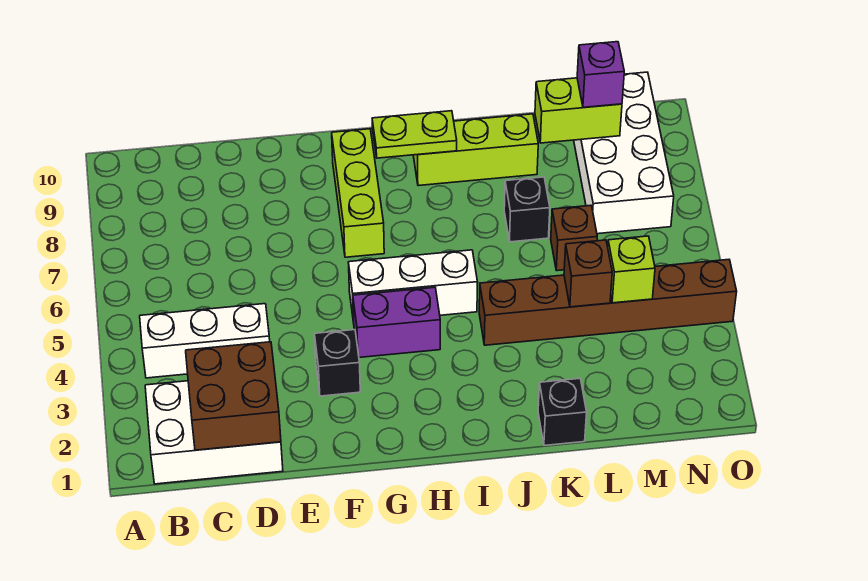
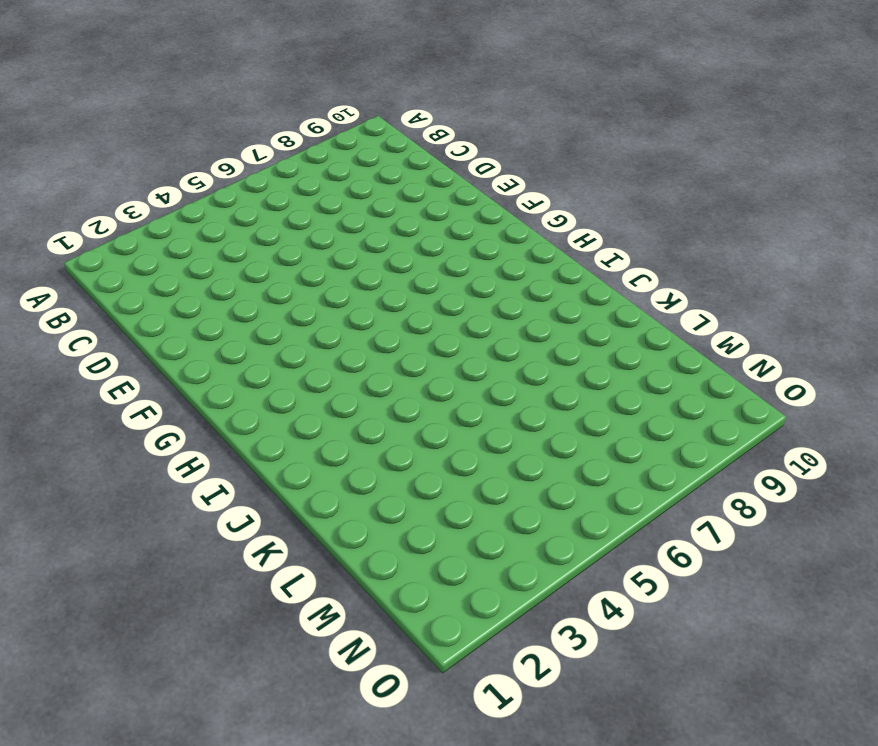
none -> white 2x3 brick [145,381,283,484]
none -> white 1x3 brick [140,304,270,378]
none -> black 1x1 brick [315,330,360,396]

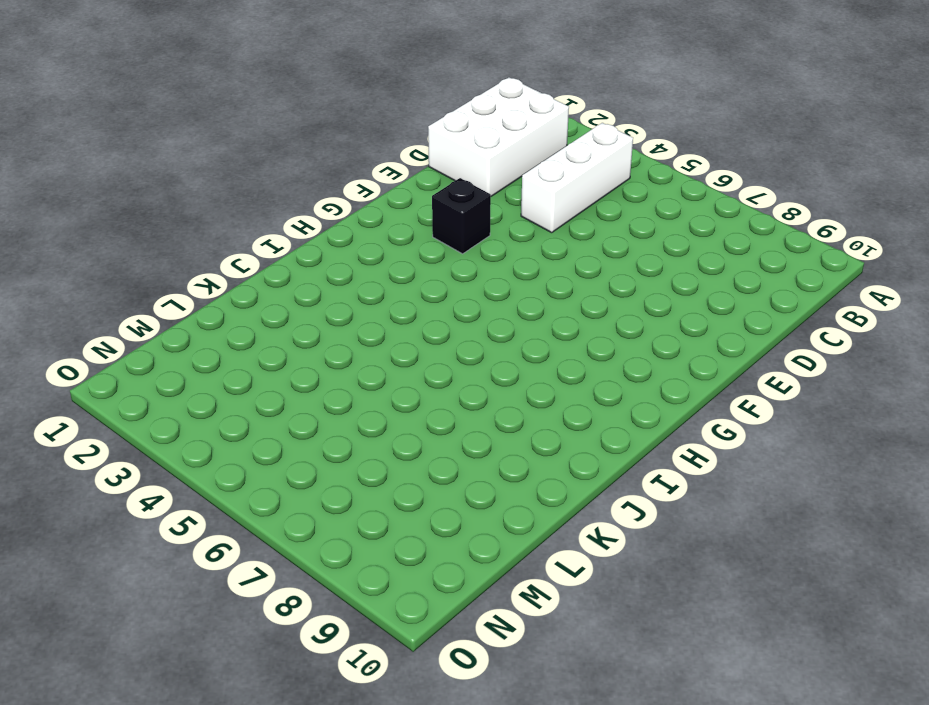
none -> purple 1x2 brick [353,287,440,357]
none -> white 1x3 brick [348,250,478,323]
none -> lime 1x3 brick [332,129,384,257]

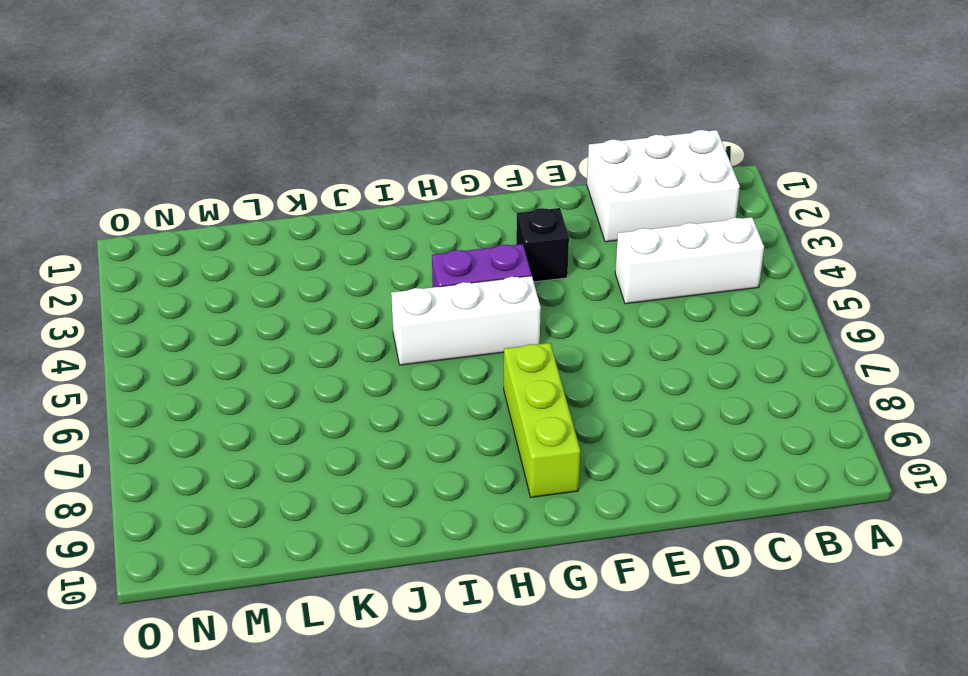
none -> lime 1x3 brick [413,114,538,186]
none -> brown 1x6 brick [479,260,737,345]
none -> black 1x1 brick [538,378,587,446]

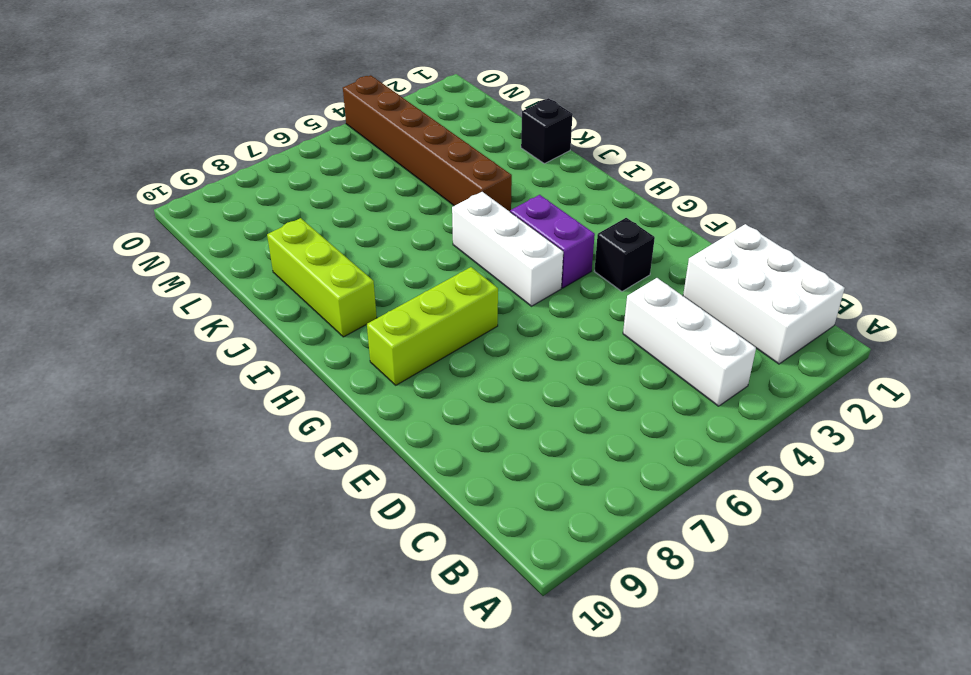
none -> black 1x1 brick [504,177,550,242]
none -> brown 1x1 brick [551,205,597,271]
none -> white 2x4 brick [574,72,674,234]

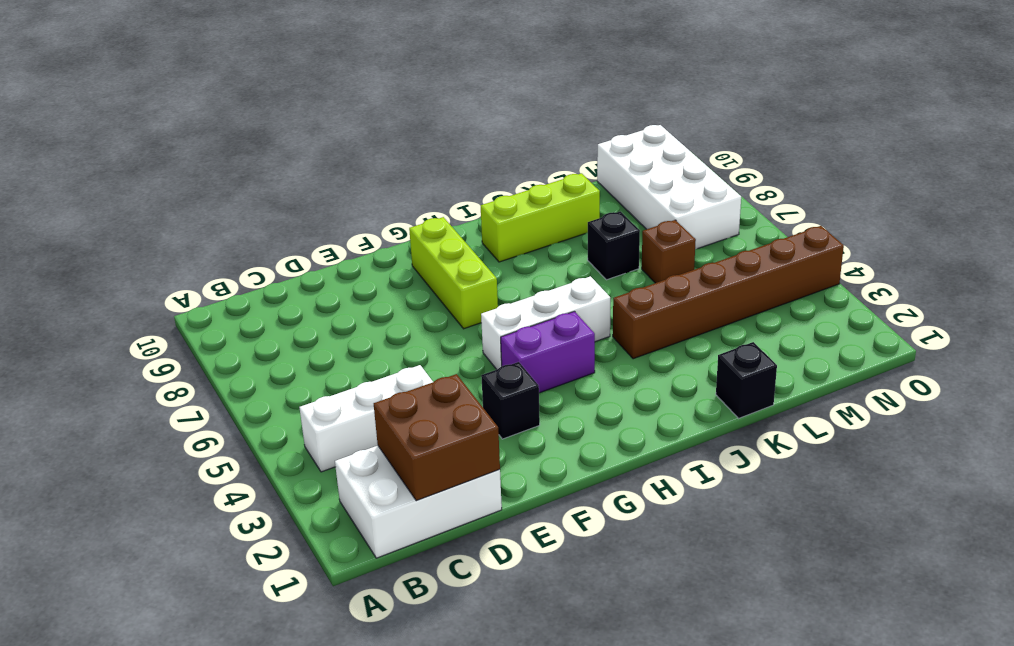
none -> lime 1x2 plate [372,111,457,158]
none -> brown 1x1 brick [564,240,612,307]
none -> lime 1x2 brick [535,78,622,143]

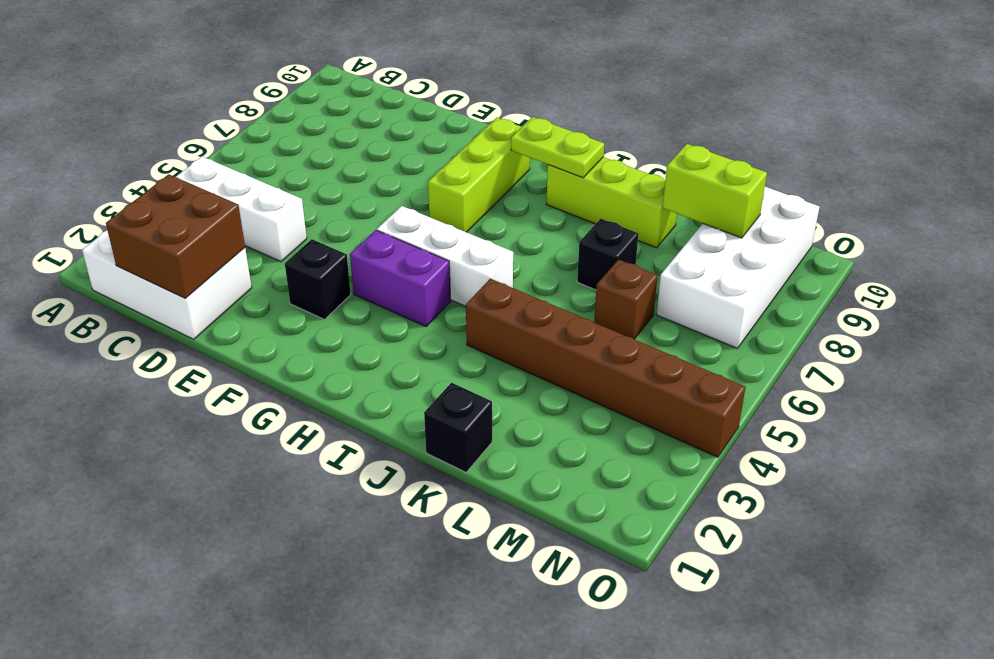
none -> brown 1x1 brick [564,240,612,307]
none -> lime 1x1 brick [608,236,655,303]
none -> purple 1x1 brick [577,42,624,107]

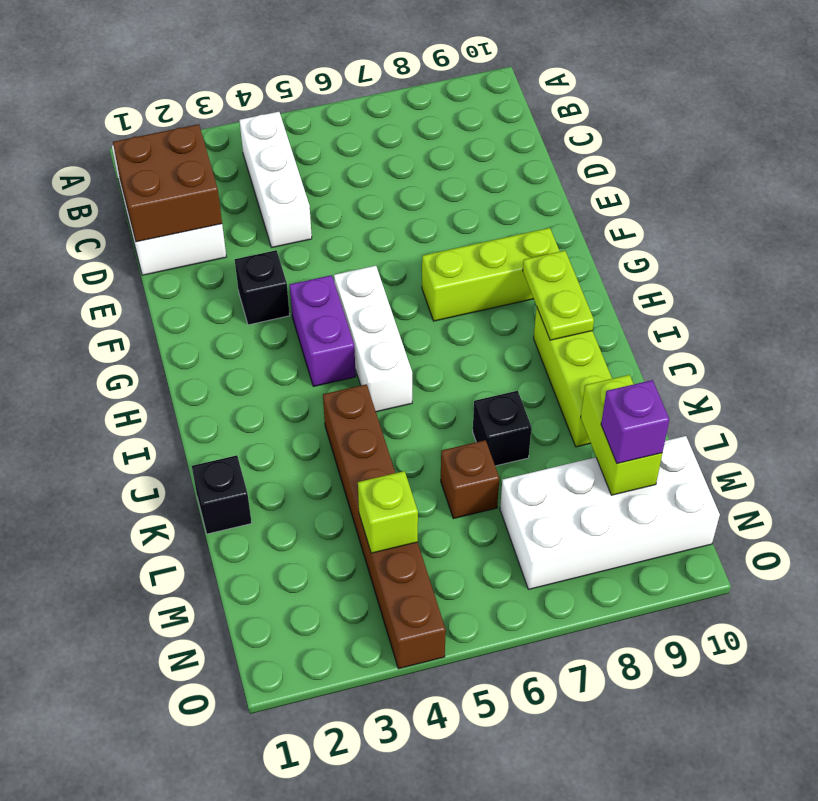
none -> brown 1x1 brick [564,240,612,307]

